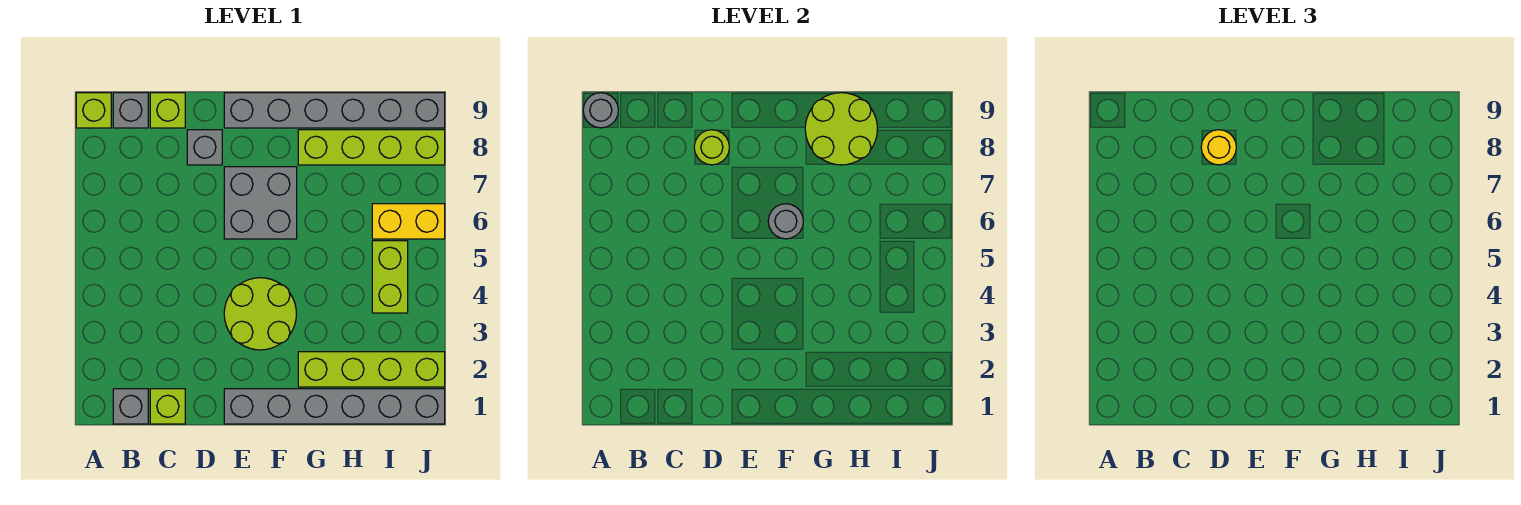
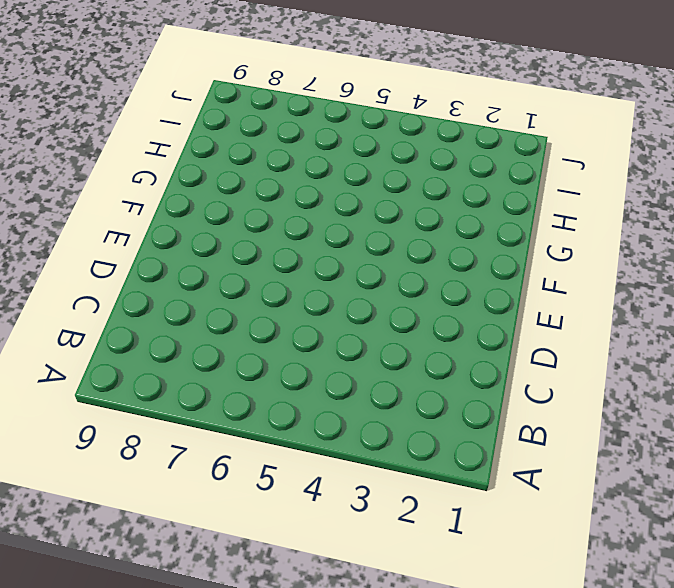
none -> lime 1x1 brick [76,93,111,128]
none -> grey 1x1 brick [113,389,148,424]
none -> grey 1x1 brick [113,93,148,128]

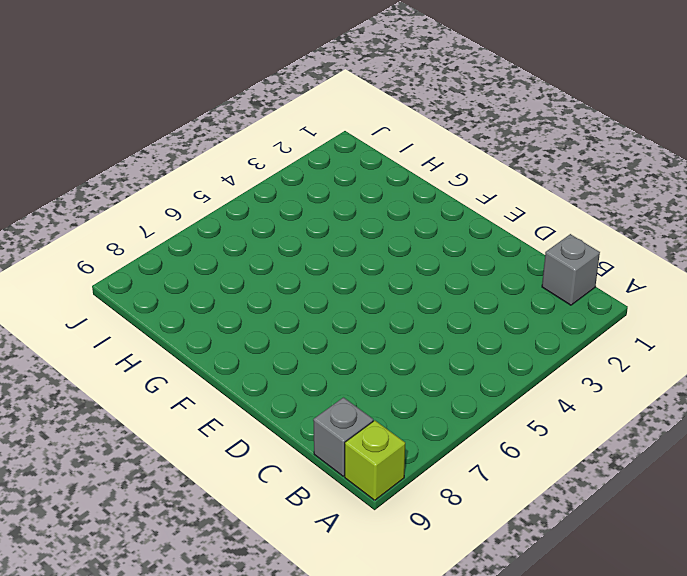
none -> lime 1x1 brick [150,389,185,424]
none -> lime 1x1 brick [150,93,185,128]
none -> grey 1x1 brick [187,130,222,165]

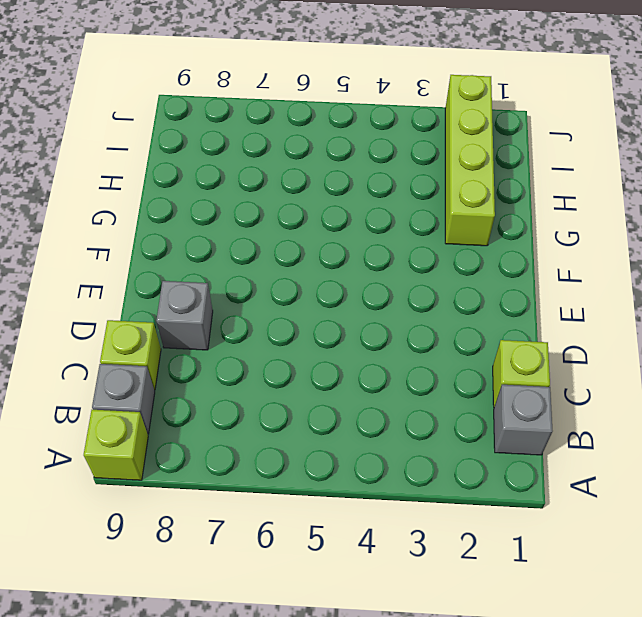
none -> grey 1x6 brick [224,389,445,424]
none -> lime 2x2 round brick [224,278,296,350]
none -> grey 2x2 brick [224,167,297,239]

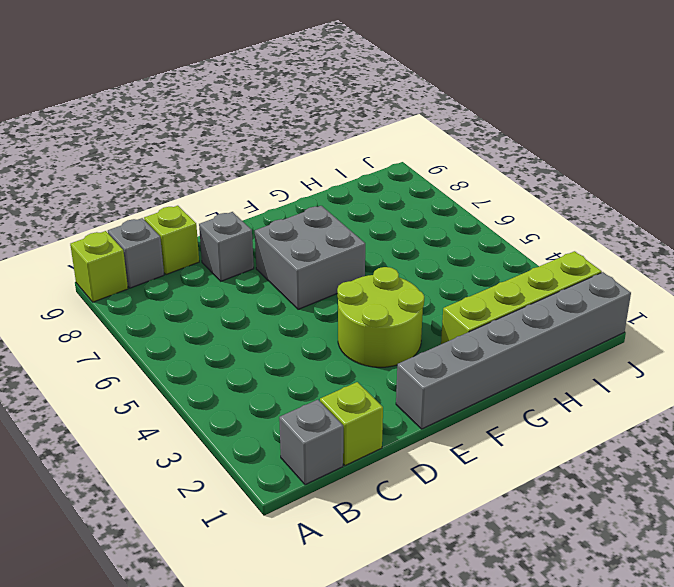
none -> grey 1x6 brick [224,93,445,128]
none -> lime 1x4 brick [298,130,445,165]
none -> lime 1x2 brick [372,241,408,313]

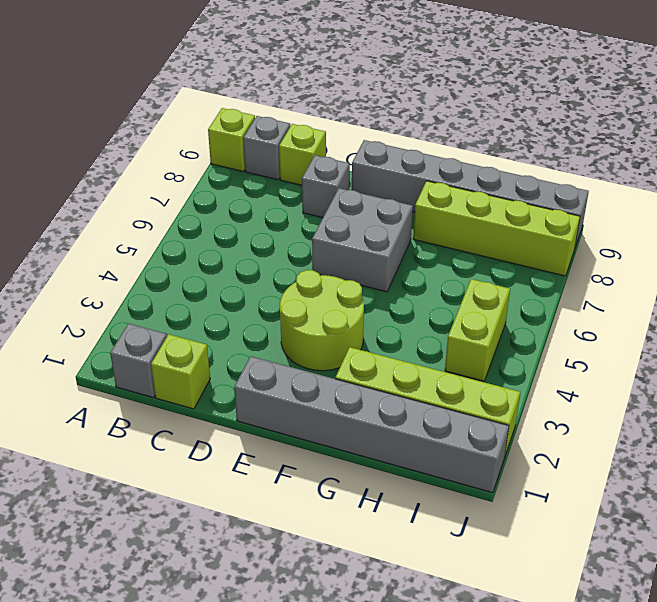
none -> yellow 1x2 brick [372,204,445,239]
none -> grey 1x1 round brick [583,93,618,128]
none -> lime 1x1 round brick [694,130,729,165]

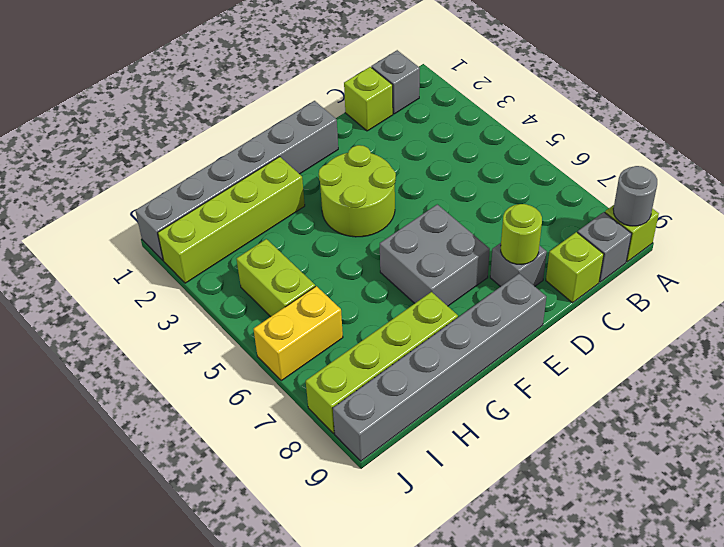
none -> grey 1x1 round brick [768,204,803,239]
none -> lime 2x2 round brick [805,93,877,165]
none -> yellow 1x1 round brick [1201,130,1236,165]

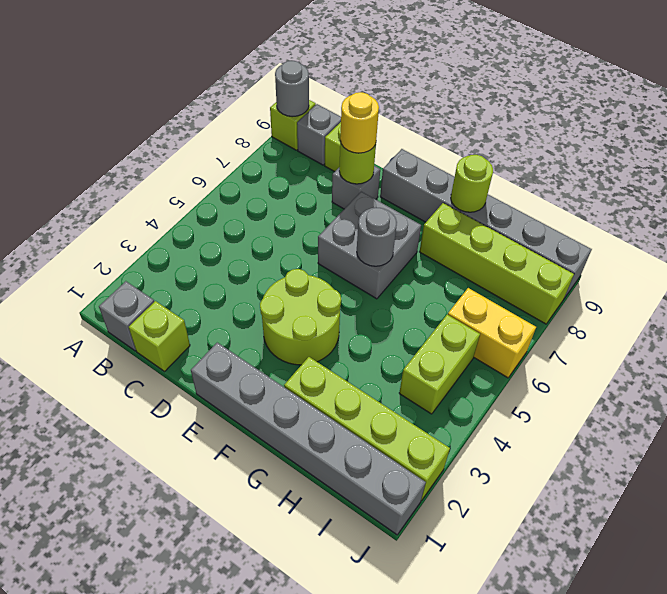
lime 1x1 round brick [451,155,493,212] -> lime 2x2 round brick [805,93,877,165]

